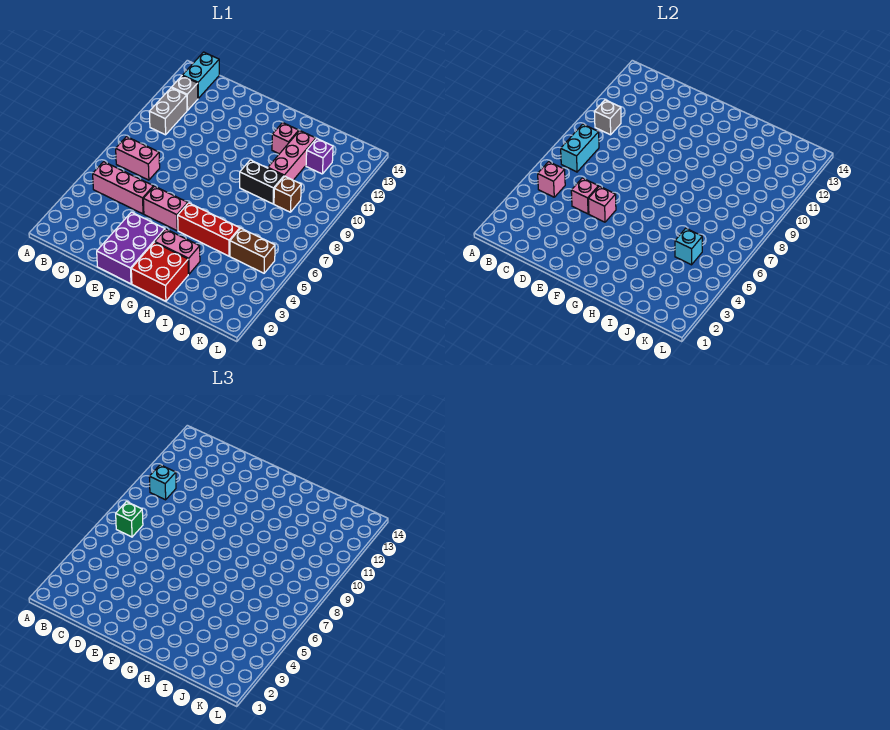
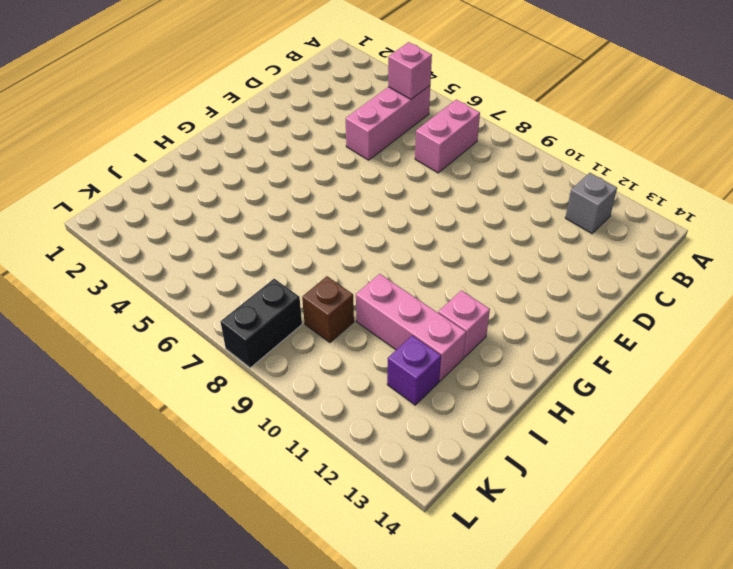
black 1x2 brick [221,279,302,368] -> black 1x2 brick moved to [240,160,284,204]
none -> grey 1x2 brick [149,88,187,135]
none -> cyan 1x2 brick [182,52,219,98]
none -> purple 2x3 brick [97,212,165,284]

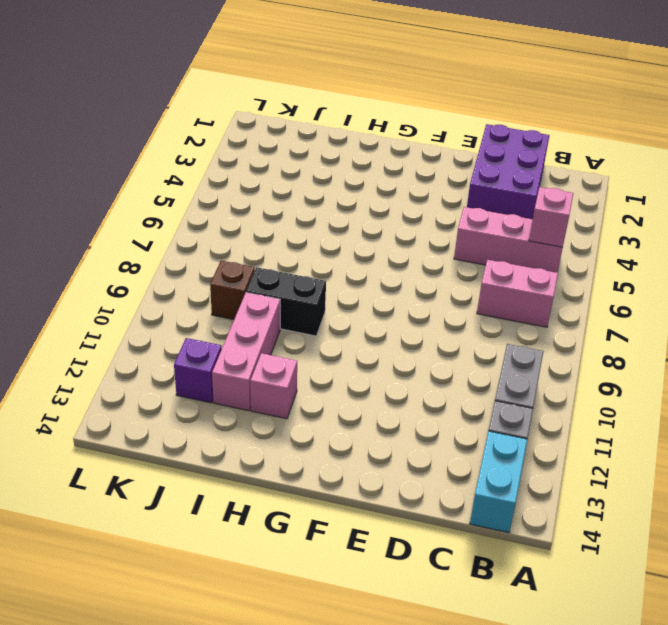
purple 2x3 brick [467,124,550,219] -> purple 2x3 brick moved to [97,212,165,284]
none -> pink 1x2 brick [143,186,188,231]
none -> red 2x2 brick [131,242,188,301]
none -> pink 1x2 brick [155,229,200,274]

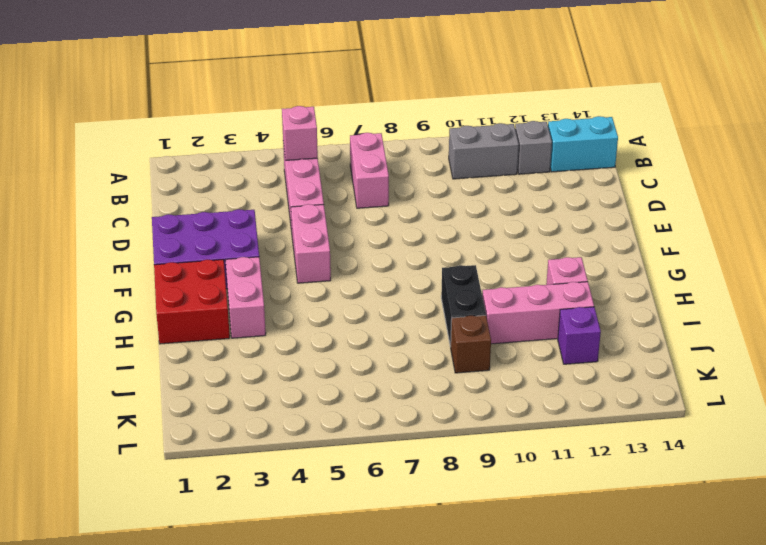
none -> red 1x3 brick [178,203,240,256]
none -> brown 1x2 brick [230,228,275,273]
none -> cyan 1x2 brick [561,124,599,172]

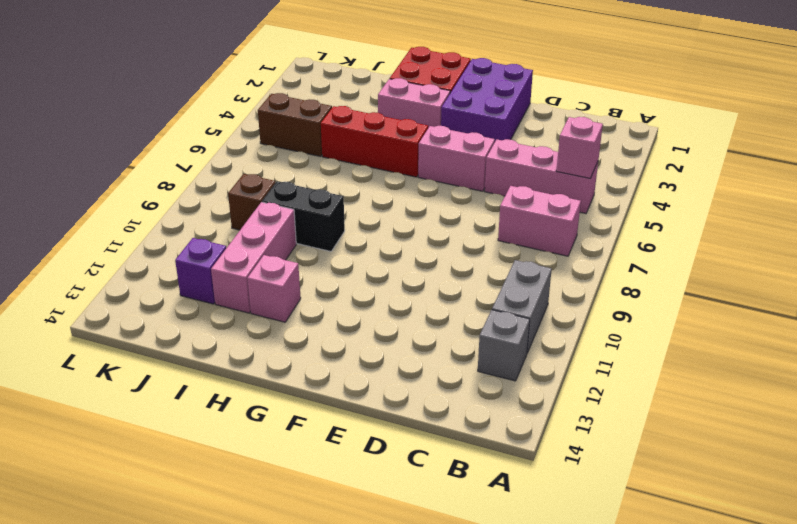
none -> cyan 1x2 brick [182,52,219,98]
none -> cyan 1x2 brick [561,124,599,172]
none -> grey 1x1 brick [594,100,621,135]

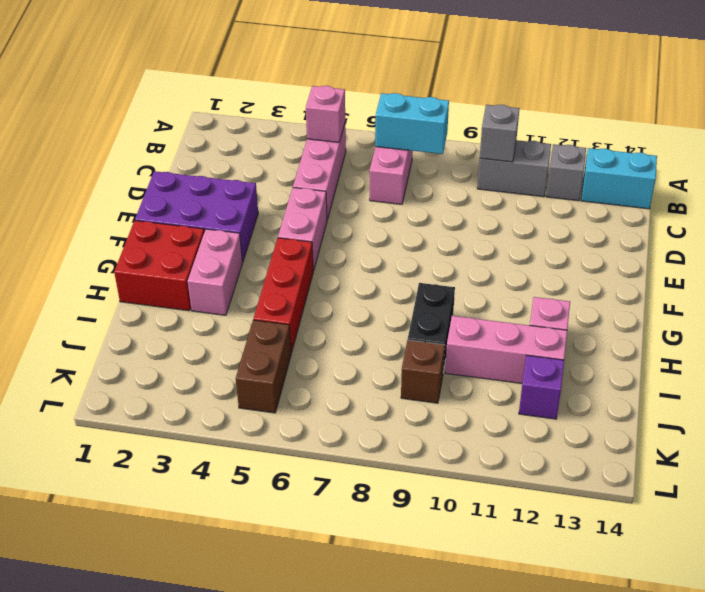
none -> pink 1x1 brick [571,178,599,214]
none -> pink 1x1 brick [588,186,616,222]
none -> cyan 1x1 brick [675,228,702,265]

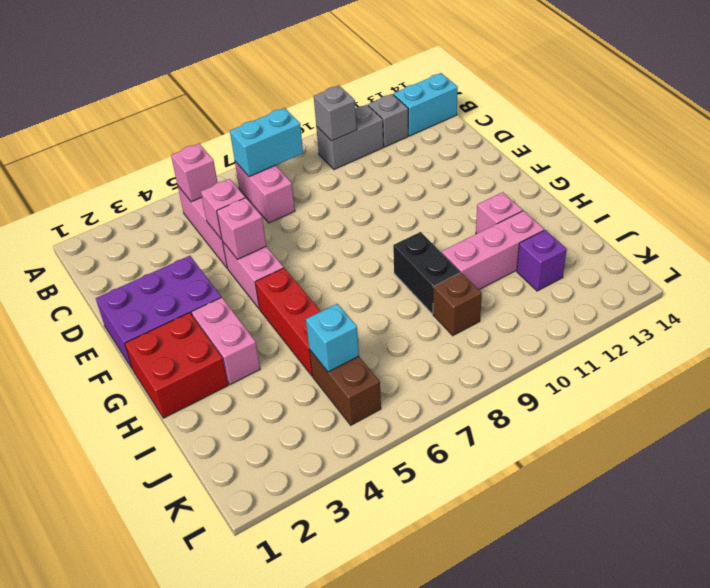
none -> green 1x1 brick [116,502,143,537]
none -> cyan 1x1 brick [149,465,176,500]

